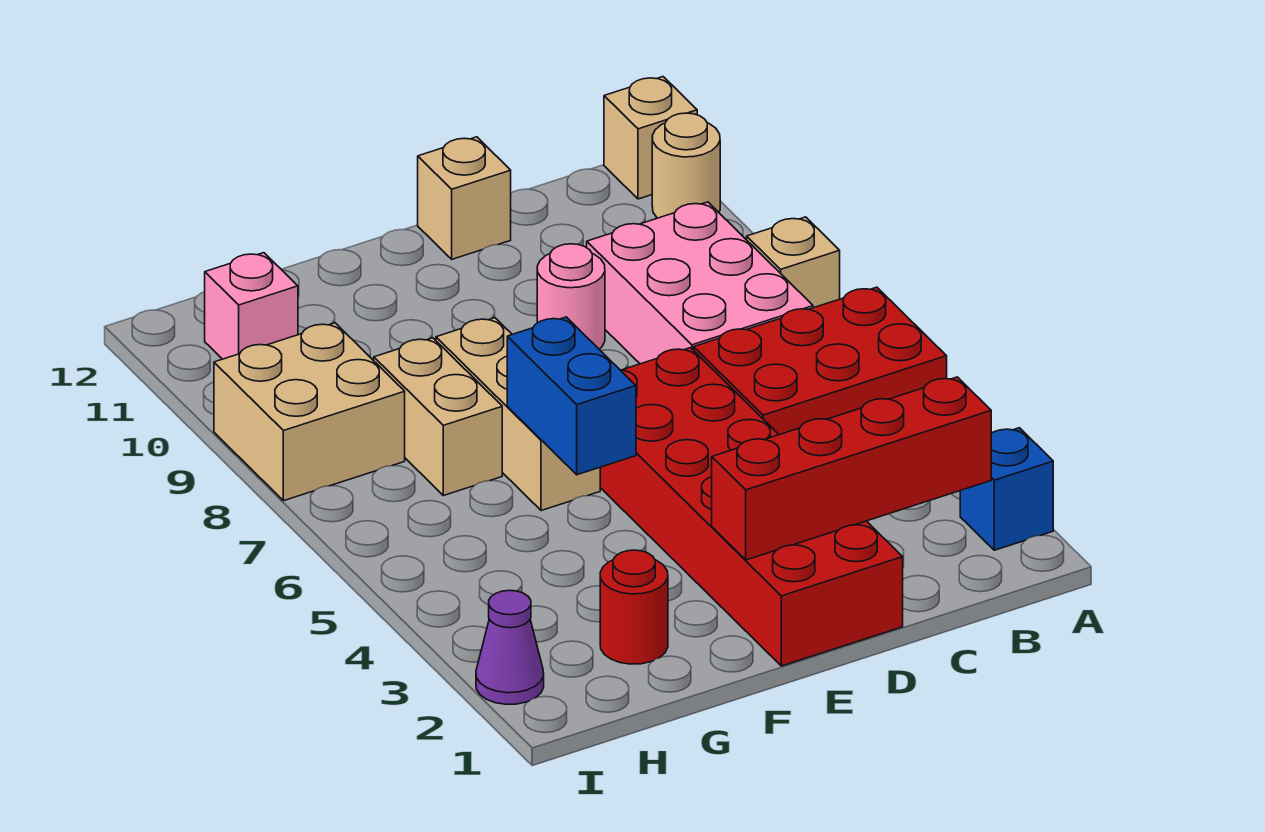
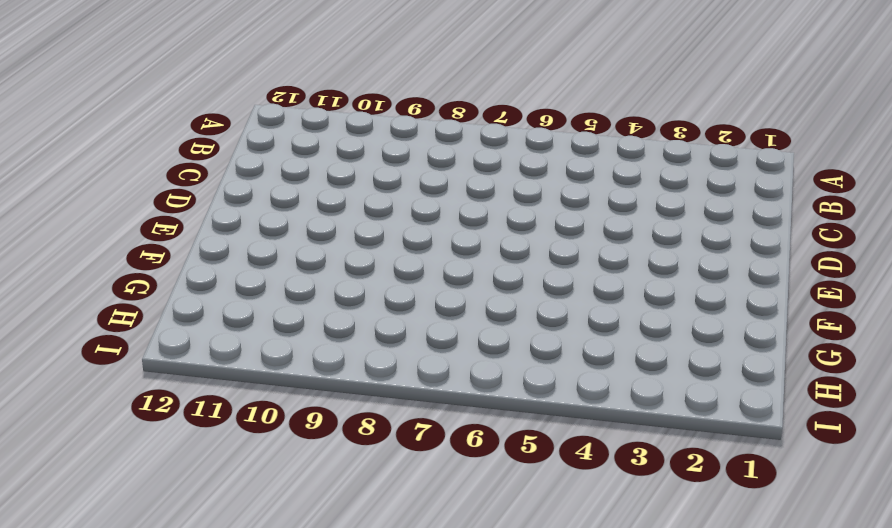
none -> blue 1x1 brick [960,428,1053,550]
none -> red 2x3 brick [694,287,947,435]
none -> tan 1x1 brick [747,217,840,308]

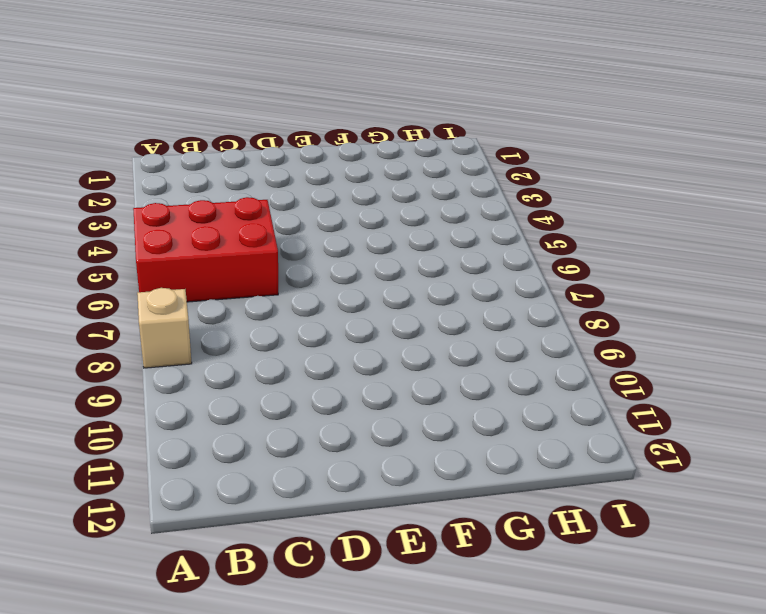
none -> blue 1x1 brick [960,428,1053,550]
none -> tan 1x1 round brick [652,113,720,218]
none -> tan 1x1 brick [604,77,697,199]

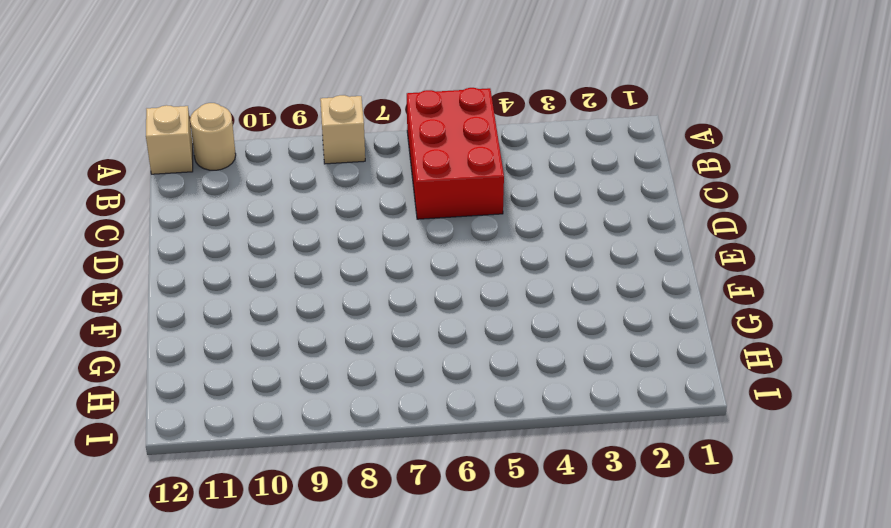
none -> blue 1x1 brick [960,428,1053,550]
none -> pink 2x3 brick [587,202,813,364]
none -> red 2x6 brick [600,348,903,666]

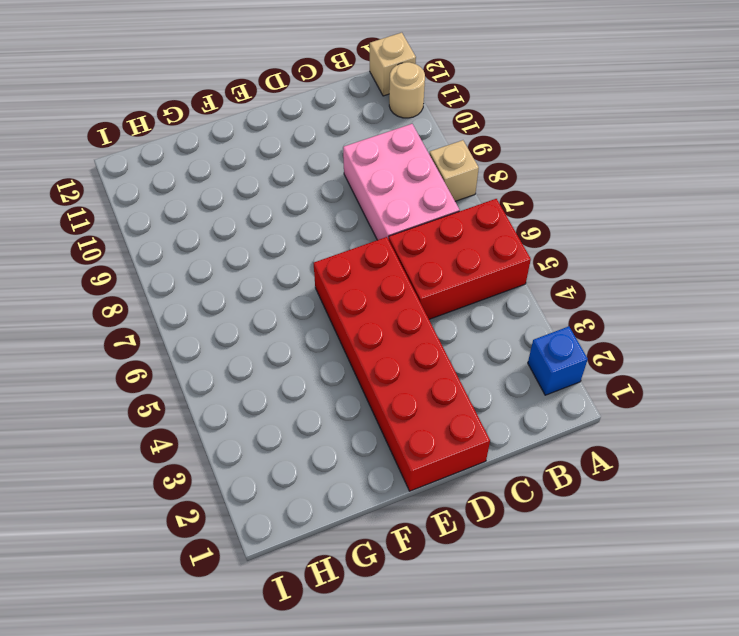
none -> pink 1x1 round brick [537,244,605,349]
none -> tan 1x1 brick [418,137,511,259]
none -> tan 1x3 brick [436,318,600,511]

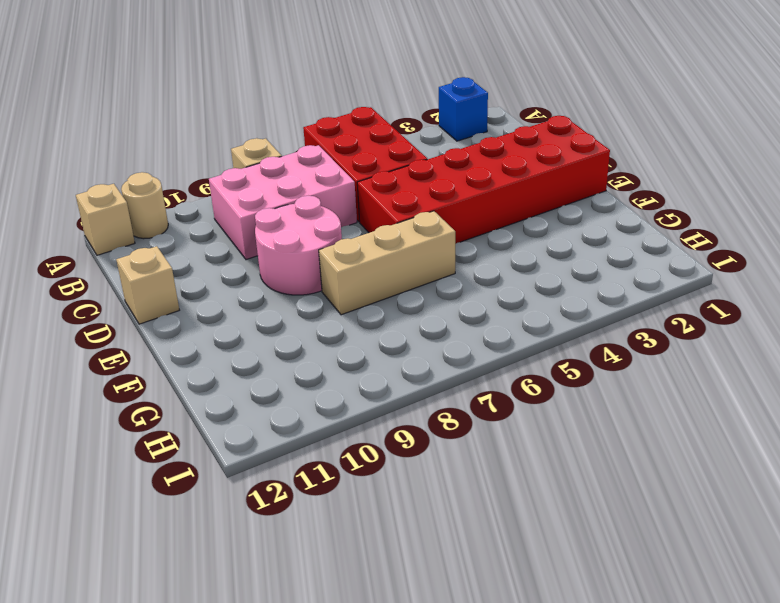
pink 2x2 round brick [255,196,342,295] -> pink 1x1 round brick [537,244,605,349]
none -> red 1x1 round brick [600,550,668,664]
none -> tan 1x2 brick [374,338,502,496]
none -> tan 2x2 brick [214,323,405,501]

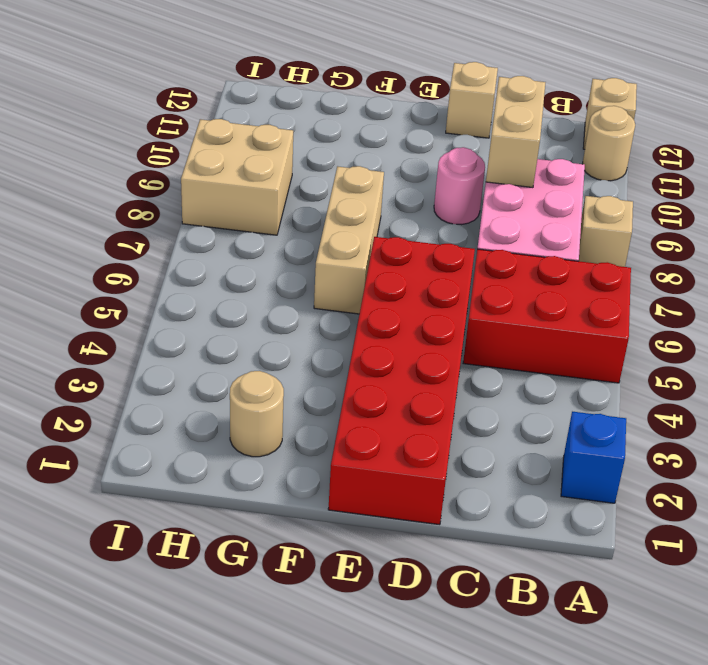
tan 1x2 brick [486,76,545,188] -> tan 1x2 brick moved to [374,338,502,496]
tan 1x1 round brick [230,371,284,457] -> red 1x1 round brick [600,550,668,664]
none -> pink 1x1 brick [205,253,298,359]
none -> purple 1x1 cone [476,590,544,704]
none -> red 1x4 brick [712,377,991,560]

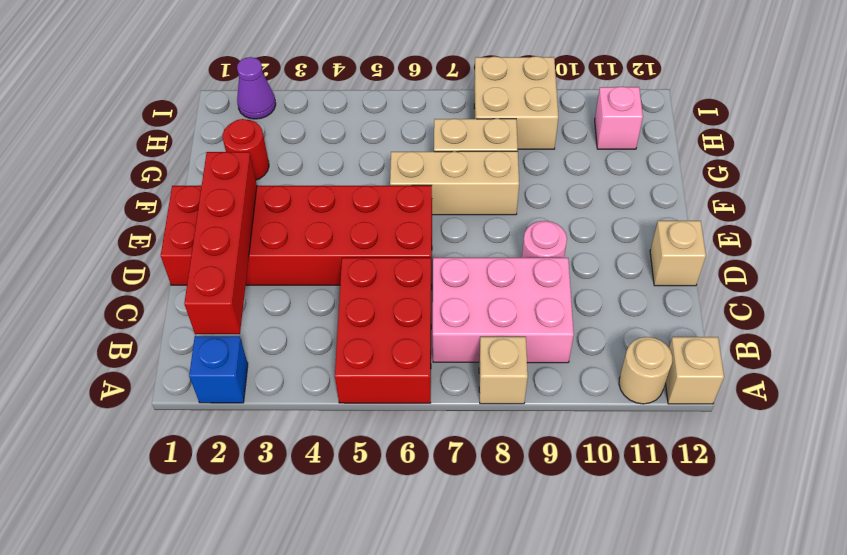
none -> blue 1x2 brick [507,317,636,475]

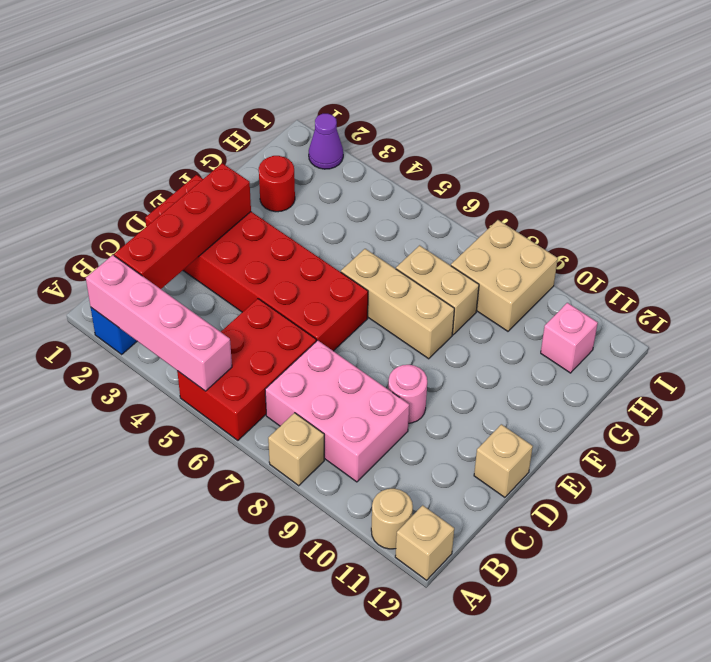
pink 1x4 brick [86,255,232,391] -> none
none -> blue 1x2 brick [507,317,636,475]

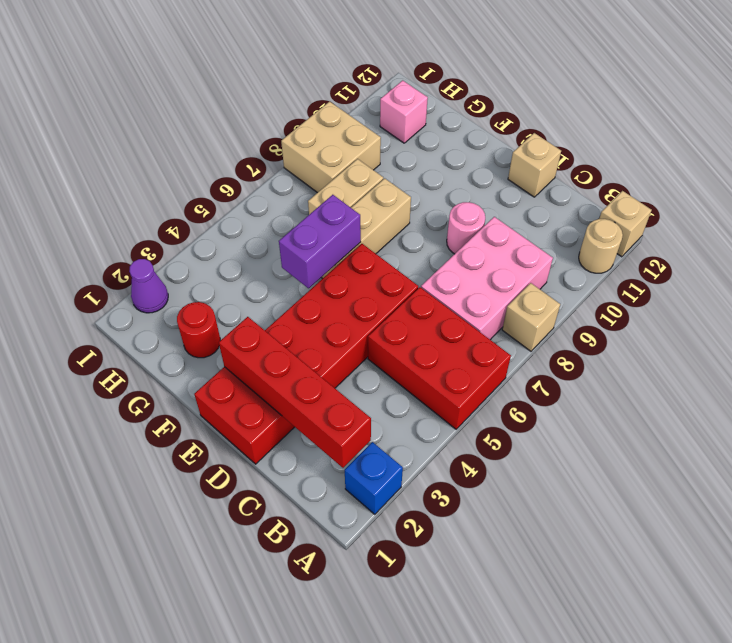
purple 1x2 brick [279,195,361,288] -> blue 1x2 brick [507,317,636,475]

